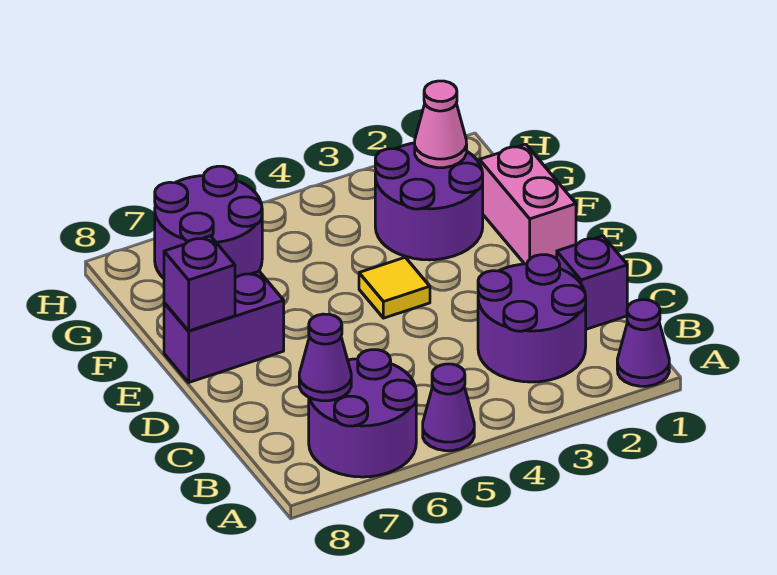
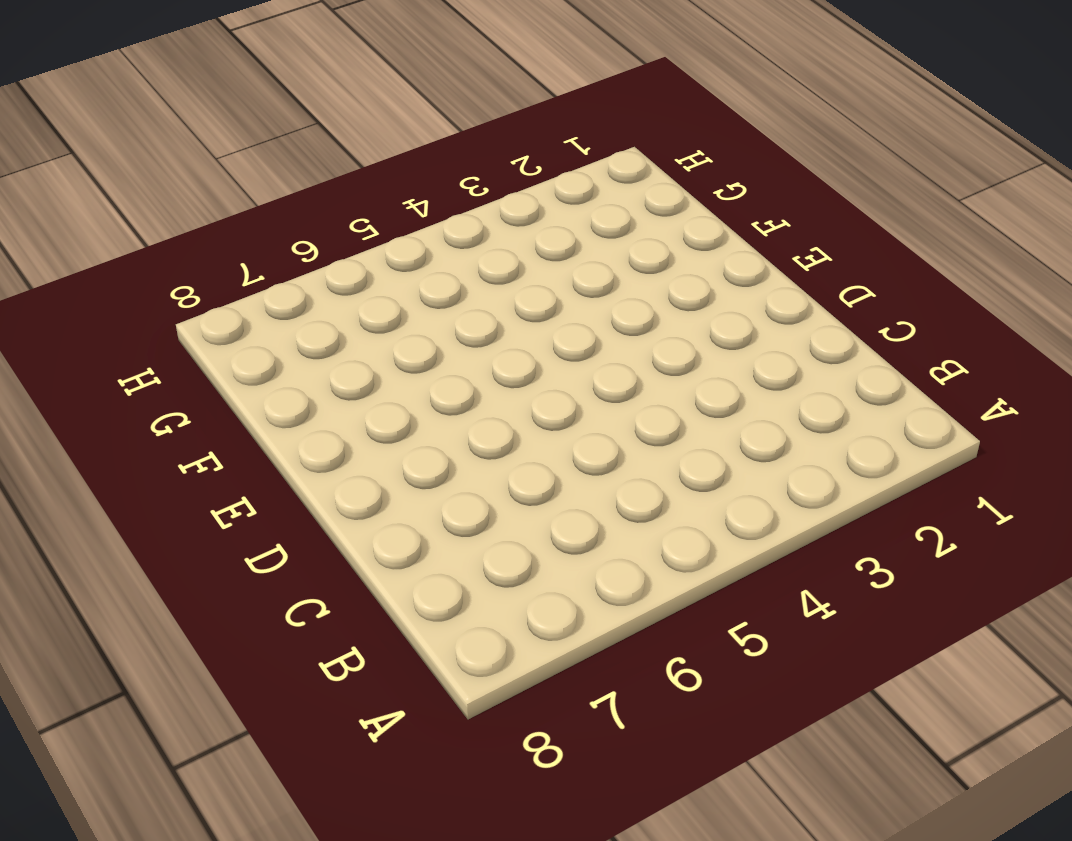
none -> purple 1x1 cone [617,300,669,386]
none -> purple 1x1 cone [423,364,474,451]
none -> purple 2x2 round brick [309,350,416,477]

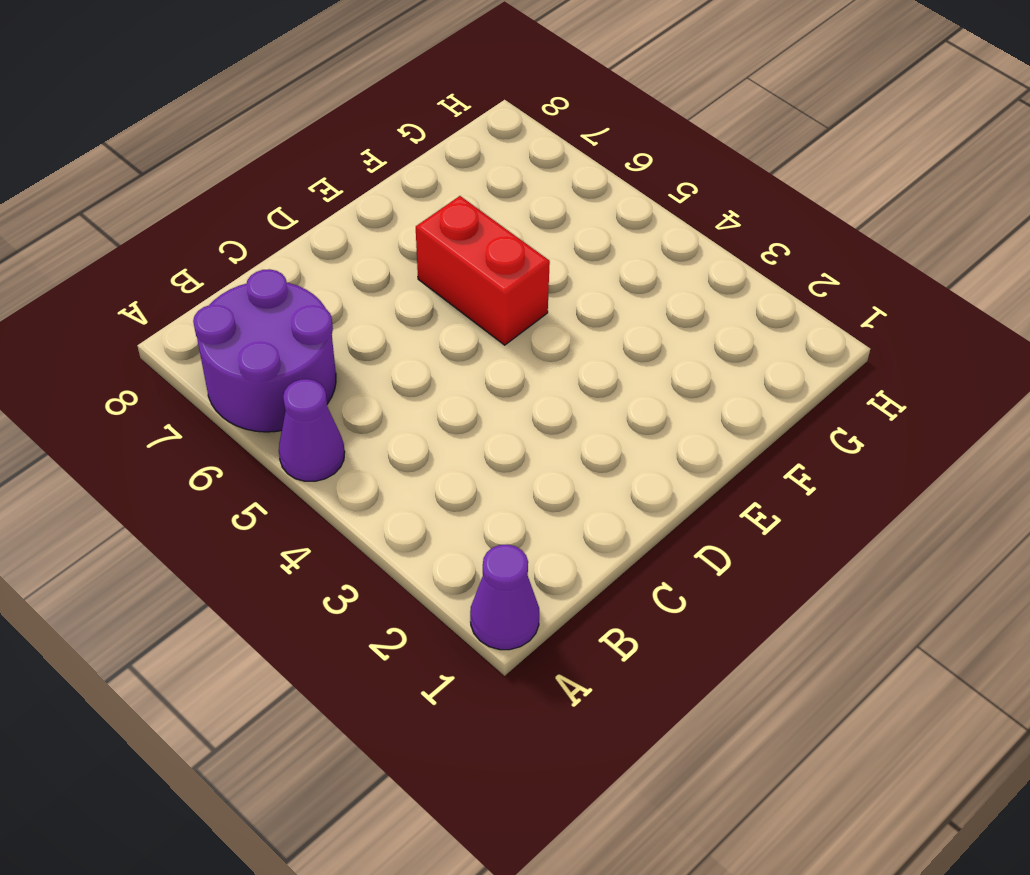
red 1x2 brick [416,196,550,345] -> none
none -> purple 2x2 round brick [478,255,586,382]
none -> purple 1x1 brick [557,236,627,329]
none -> pink 1x2 brick [480,144,576,264]

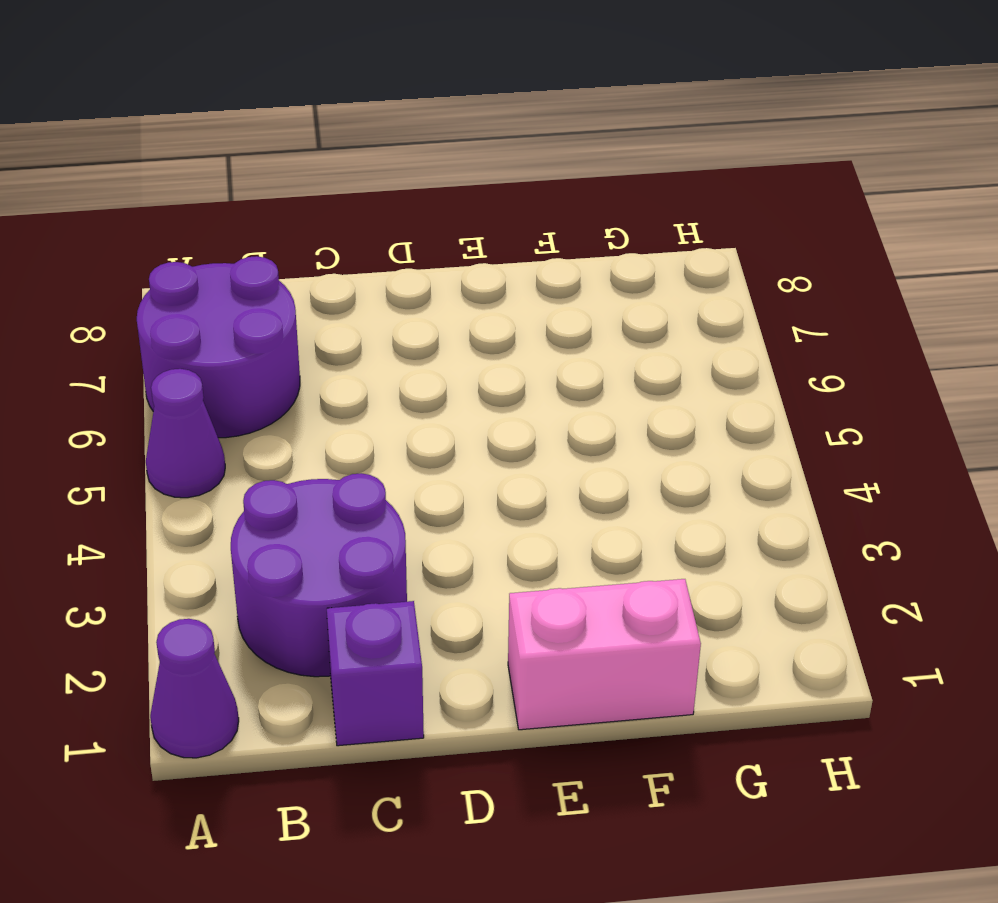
none -> yellow 1x1 tile [359,257,430,318]
none -> purple 1x2 brick [164,271,284,382]
none -> purple 2x2 round brick [375,143,483,260]

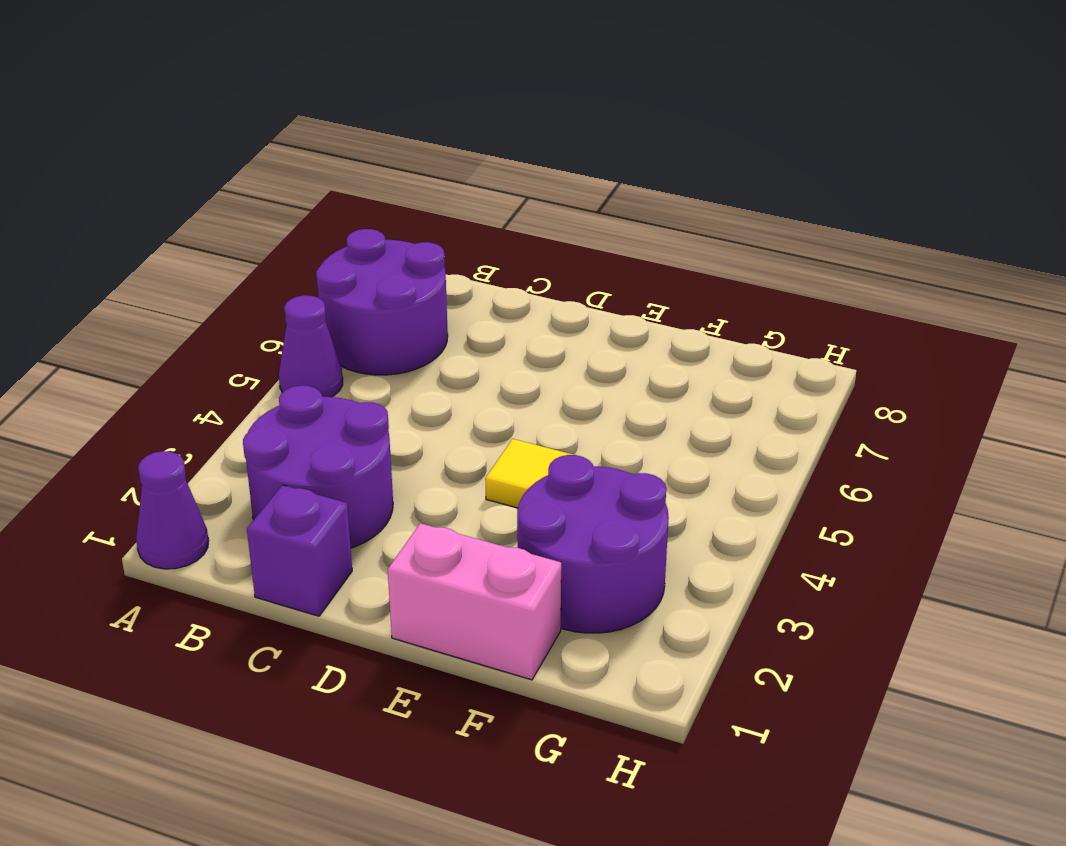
none -> purple 1x2 brick [164,271,284,382]
none -> purple 2x2 round brick [155,166,262,278]
none -> purple 1x1 cone [299,314,351,401]

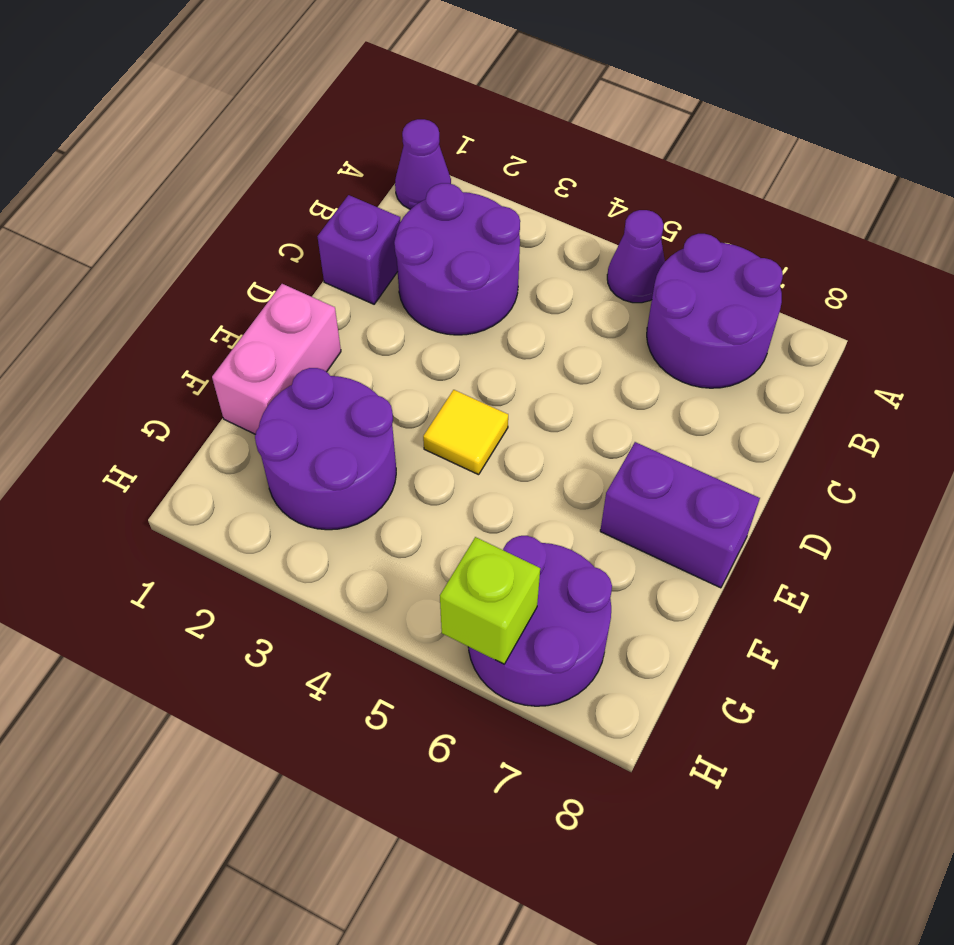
lime 1x1 brick [440,537,540,664] -> none
none -> purple 1x1 cone [299,314,351,401]
none -> purple 1x1 brick [164,236,235,331]
none -> pink 1x1 cone [415,81,467,168]

